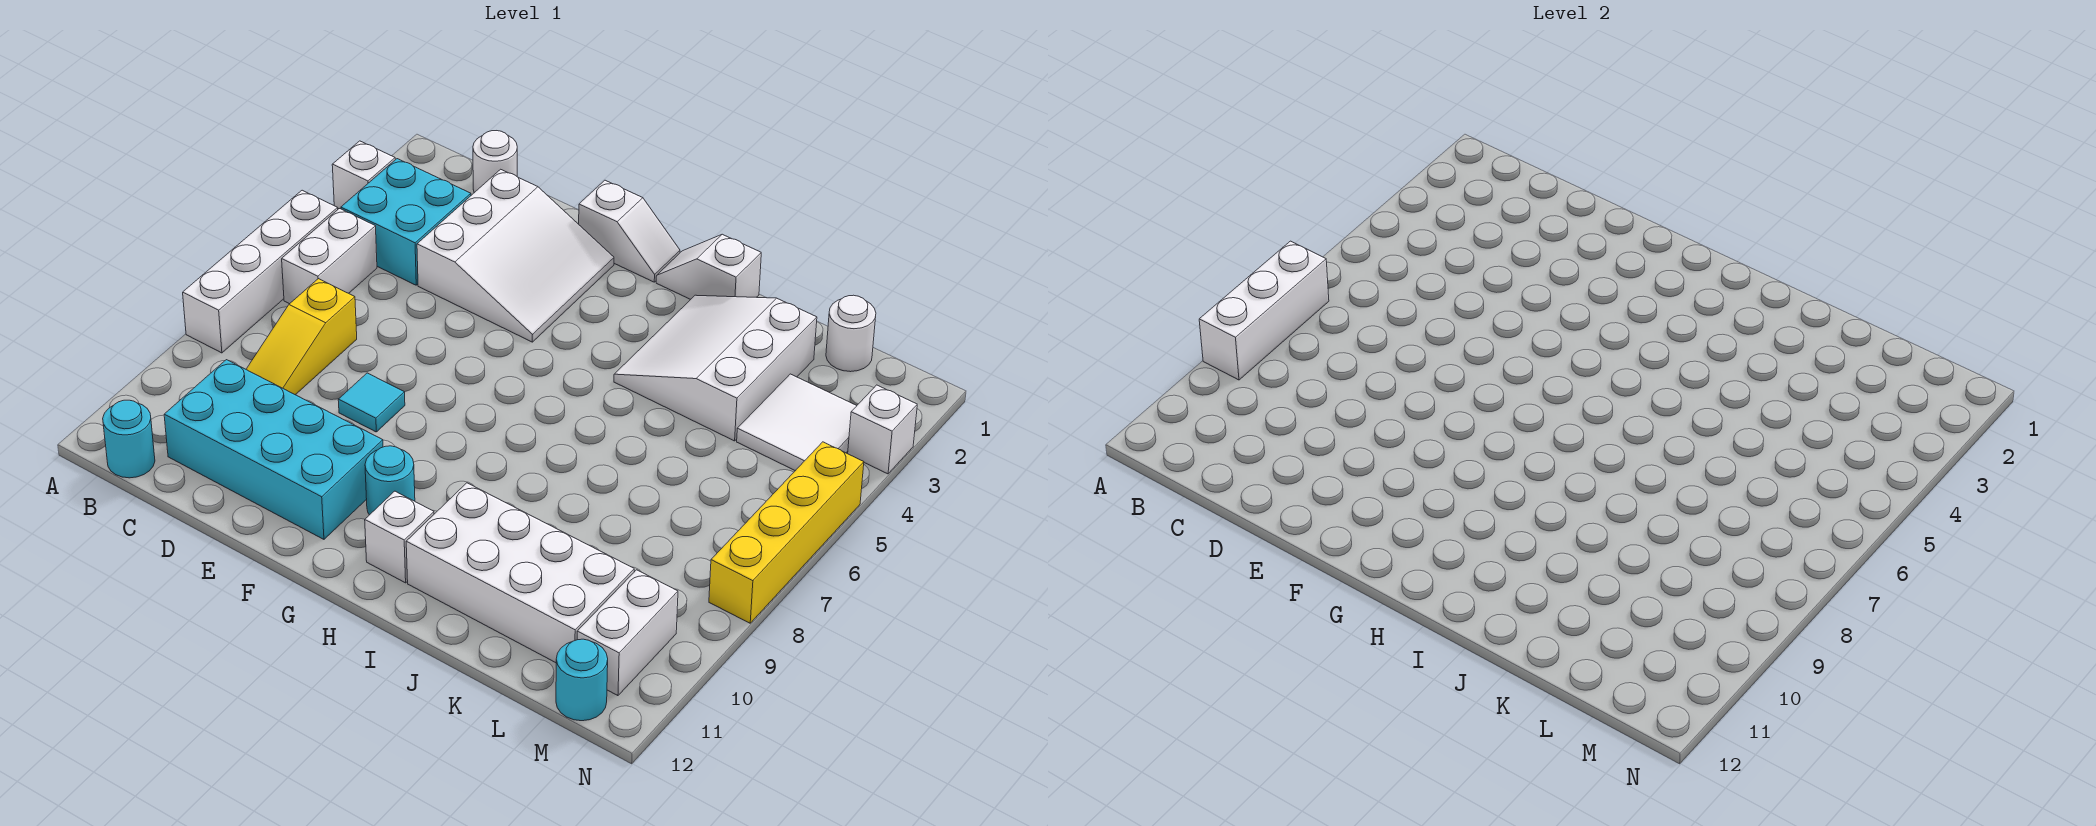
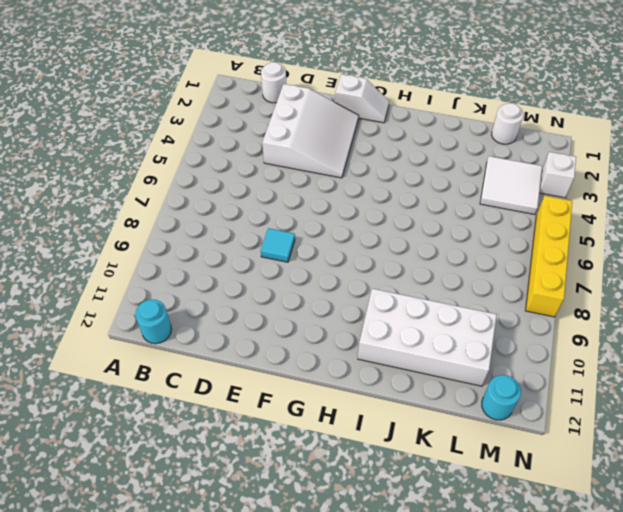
none -> white 1x1 brick [332,141,395,209]
none -> white 1x4 brick [183,190,338,353]
none -> cyan 2x2 brick [341,159,471,285]

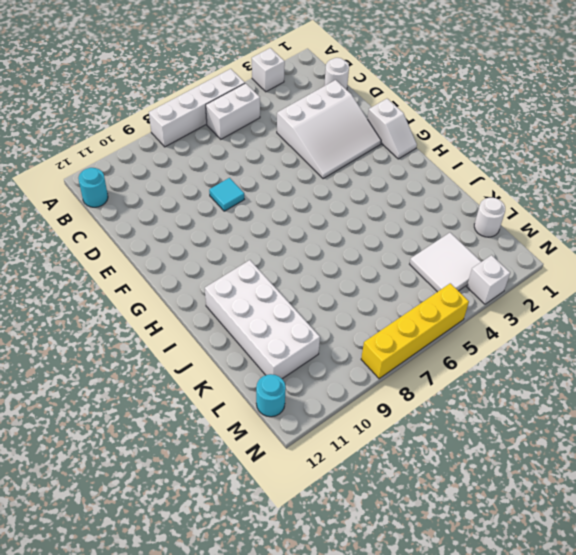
none -> cyan 2x2 brick [341,159,471,285]
none -> yellow 1x3 slope [246,279,357,395]
none -> cyan 2x4 brick [164,360,383,539]

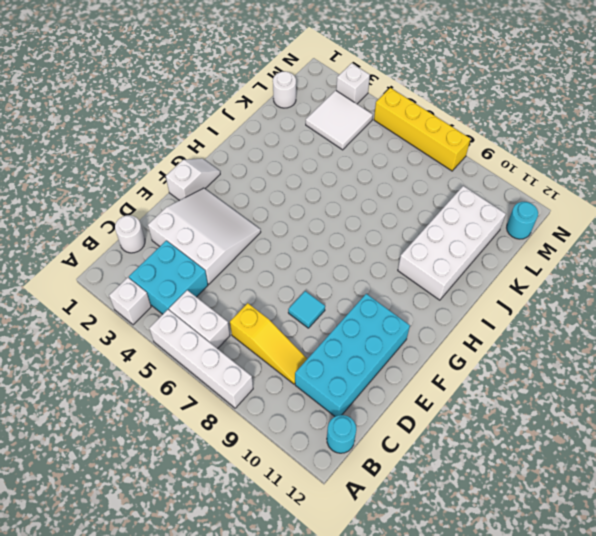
none -> cyan 1x1 round brick [365,446,415,515]
none -> white 1x2 slope [656,234,761,299]
none -> white 1x1 brick [365,491,434,583]

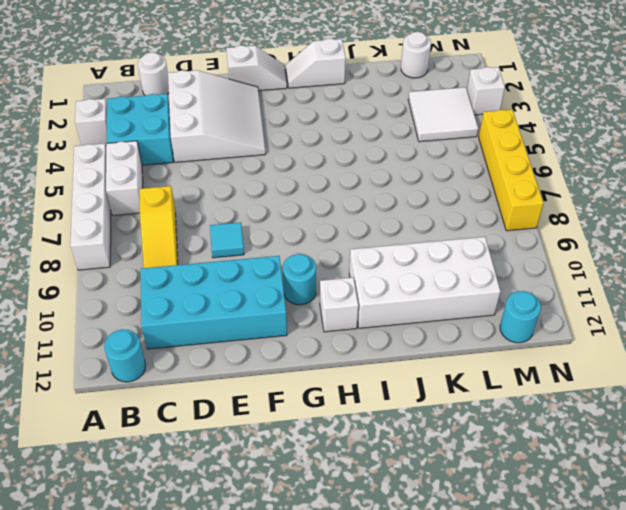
none -> white 3x3 slope [614,295,817,441]
none -> white 1x2 brick [577,570,678,696]
none -> white 1x3 brick [1199,241,1329,380]

